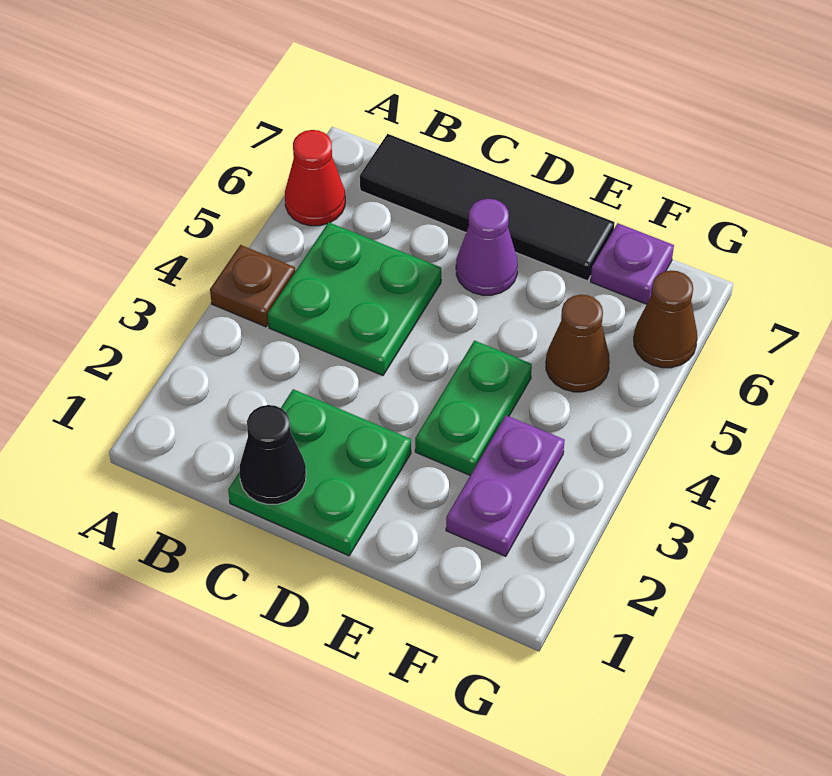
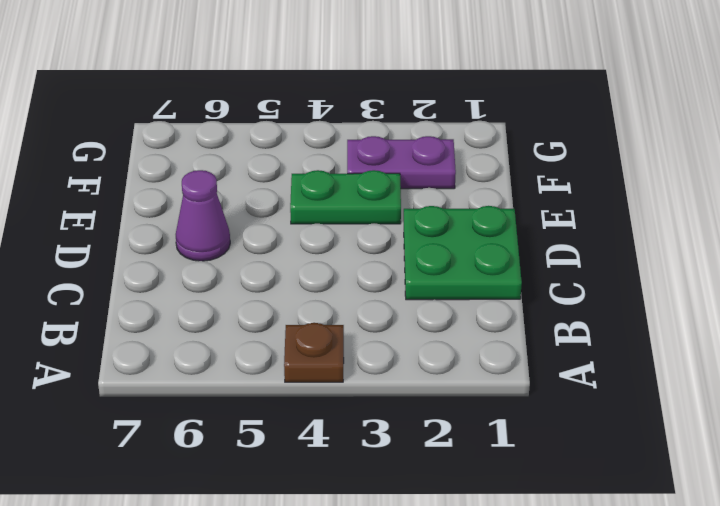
none -> red 1x1 cone [285,130,345,226]
none -> green 2x2 plate [268,222,441,376]
none -> black 1x4 tile [360,134,615,281]

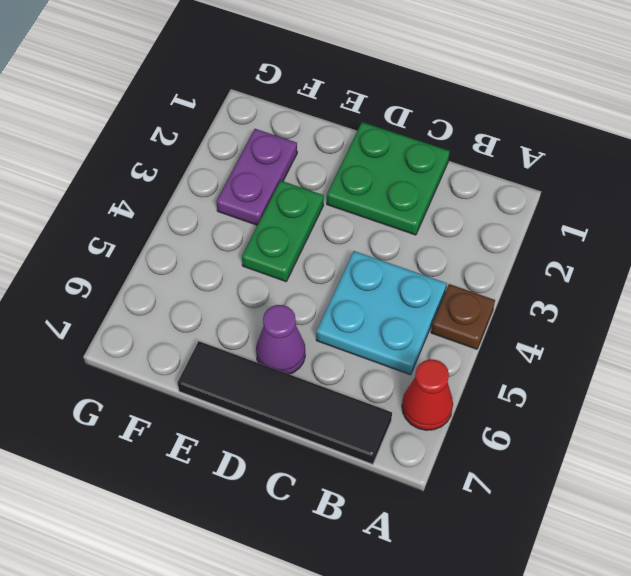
cyan 2x2 plate [316,251,447,375] -> green 2x2 plate [268,222,441,376]
none -> brown 1x1 cone [546,295,610,392]
none -> purple 1x1 plate [591,223,674,304]
none -> brown 1x1 cone [634,270,697,368]

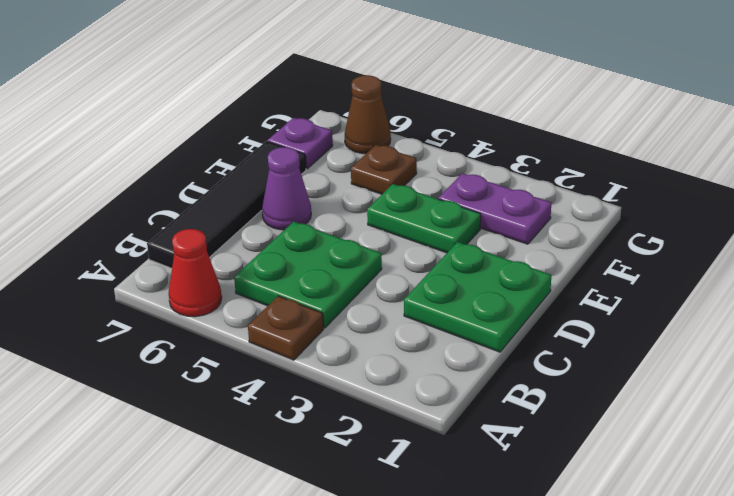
brown 1x1 plate [351,145,417,194] -> brown 1x1 cone [546,295,610,392]
none -> black 1x1 cone [240,405,306,504]

